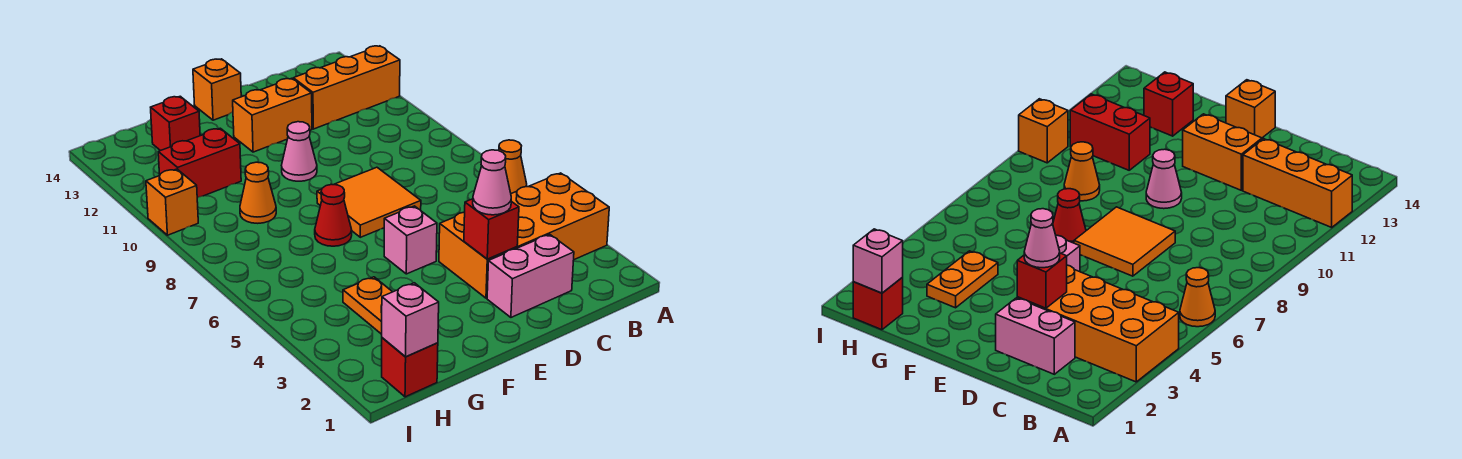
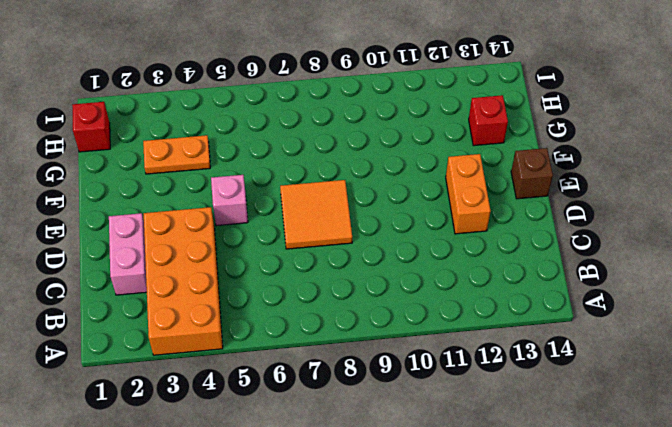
brown 1x1 brick [511,148,553,199] -> orange 1x1 brick [193,59,241,120]
none -> orange 1x1 cone [499,140,527,194]
none -> orange 1x3 brick [293,46,400,129]
none -> pink 1x1 cone [282,122,317,181]

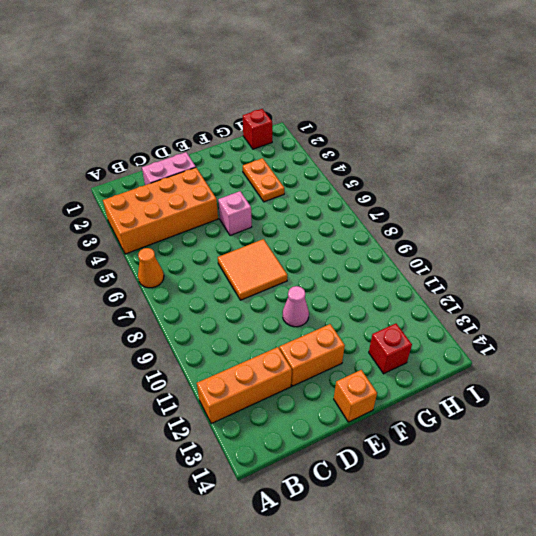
none -> red 1x1 cone [315,185,352,246]
none -> orange 1x1 cone [240,162,276,223]
none -> red 1x2 brick [158,128,241,198]

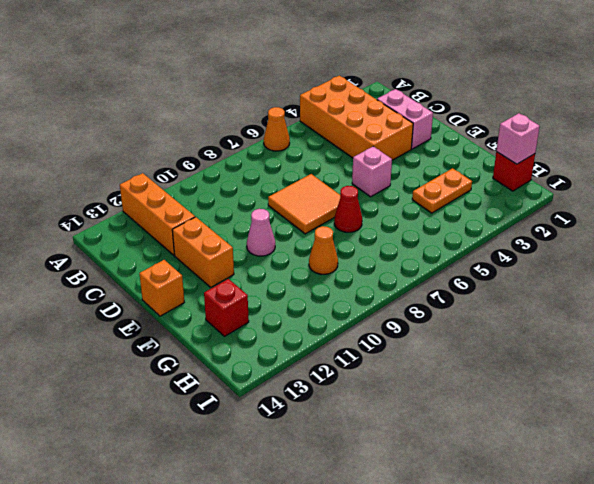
none -> red 1x2 brick [158,128,241,198]
none -> orange 1x1 brick [146,169,198,235]
none -> red 1x1 brick [464,199,519,259]

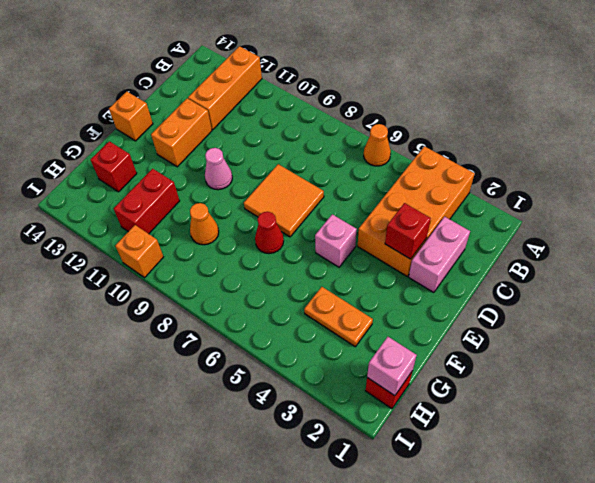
none -> pink 1x1 cone [473,150,511,215]

